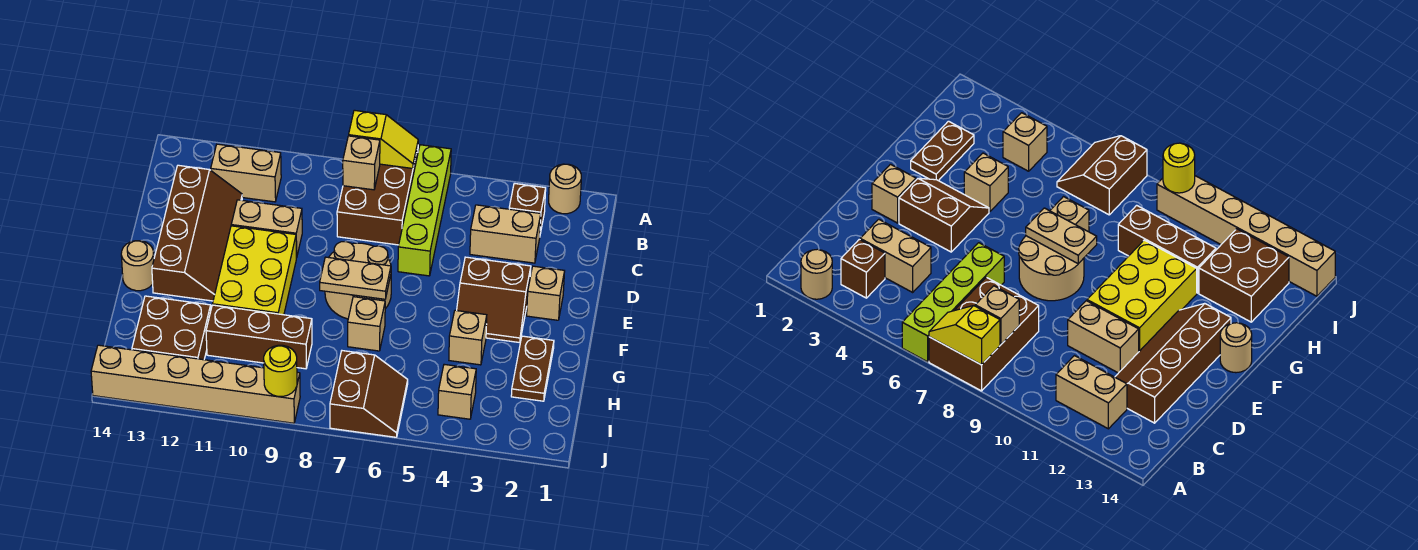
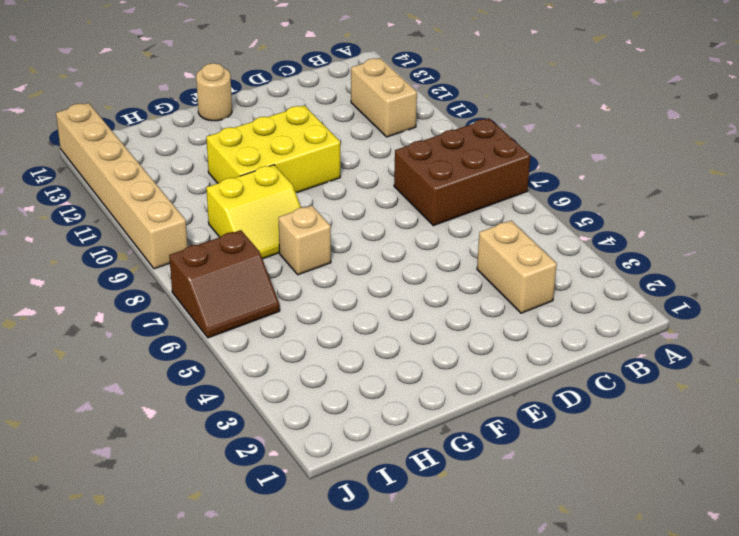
yellow 2x2 slope [206,165,301,259] -> brown 1x3 brick [206,305,312,369]
none -> tan 1x1 round brick [549,164,581,214]
none -> lime 1x4 brick [398,145,451,276]
none -> brown 1x1 brick [509,183,546,234]

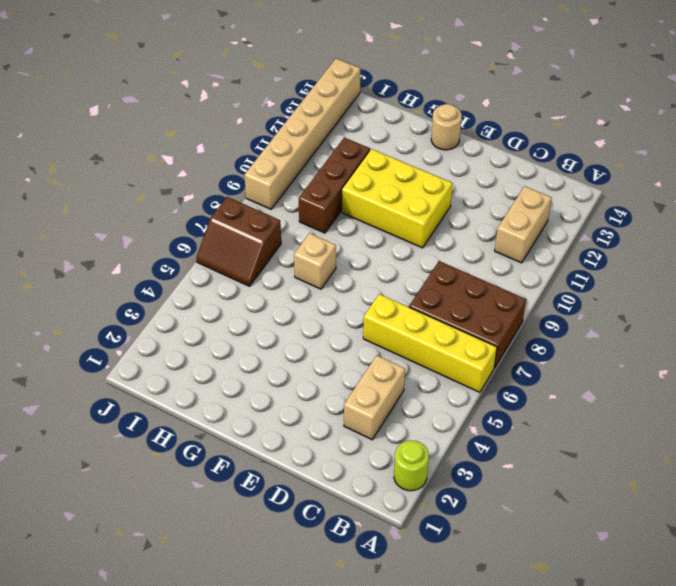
lime 1x1 round brick [394,440,429,491] -> tan 1x1 round brick [549,164,581,214]
yellow 1x4 brick [363,294,497,392] -> lime 1x4 brick [398,145,451,276]
none -> brown 1x1 brick [509,183,546,234]
none -> brown 2x4 slope [152,165,242,301]
none -> tan 1x2 brick [231,200,302,258]

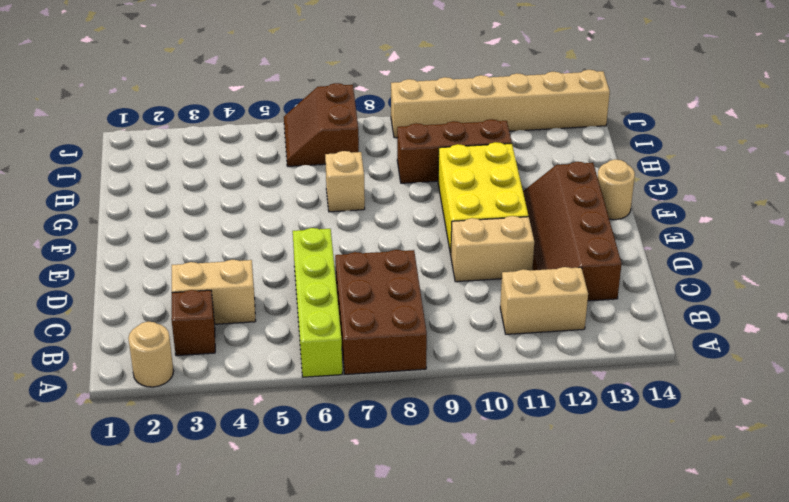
none -> tan 1x1 brick [527,266,565,320]
none -> brown 2x2 slope [457,257,531,343]
none -> tan 2x2 round brick [325,241,391,319]

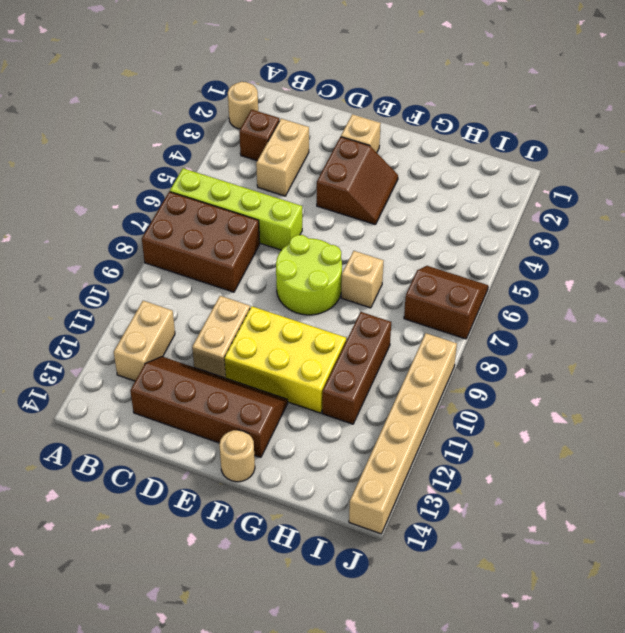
lime 2x2 round brick [276,235,342,315] -> tan 2x2 round brick [325,241,391,319]
none -> brown 1x2 plate [511,336,554,401]
none -> tan 1x1 brick [449,310,487,365]
none -> brown 2x2 brick [132,296,211,360]

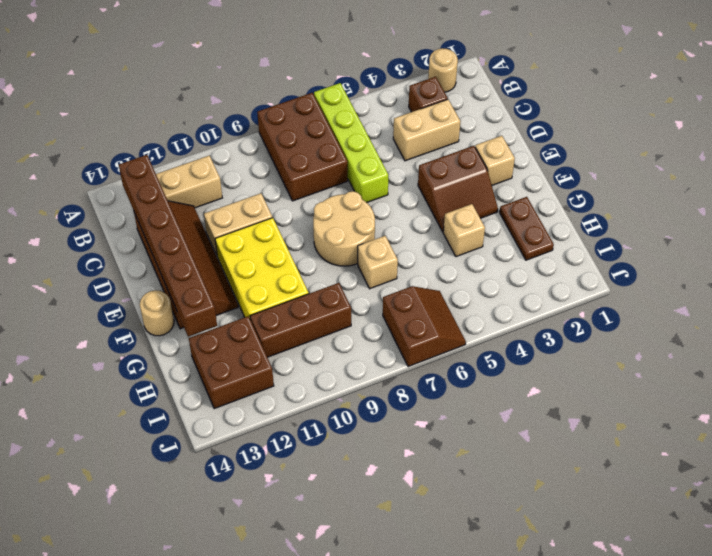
brown 1x6 brick [119,155,217,337] -> none
none -> tan 1x1 brick [438,364,476,419]
none -> tan 1x6 brick [91,345,300,423]
none -> yellow 1x2 slope [349,110,418,168]

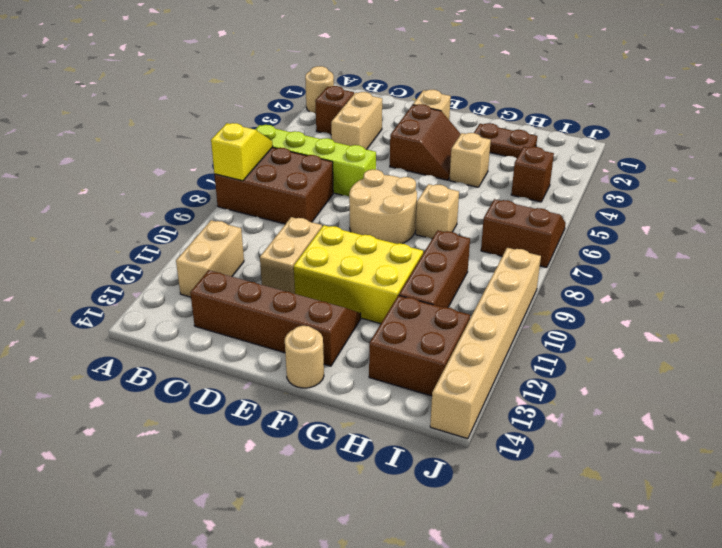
brown 1x1 brick [511,147,554,202] -> tan 1x1 brick [438,364,476,419]
none -> tan 1x1 brick [343,136,380,190]
none -> tan 1x2 plate [320,257,391,299]
none -> yellow 1x1 round brick [264,345,297,397]

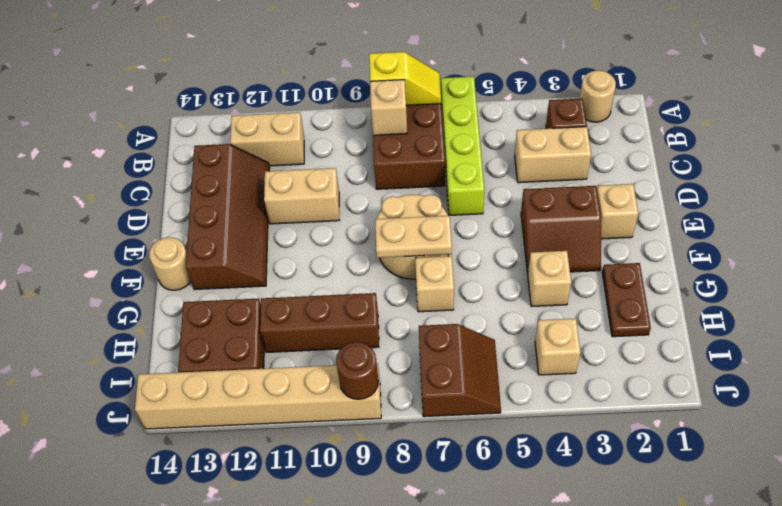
brown 1x1 round brick [336,342,379,399] -> yellow 1x1 round brick [264,345,297,397]
none -> yellow 2x3 brick [213,226,296,315]

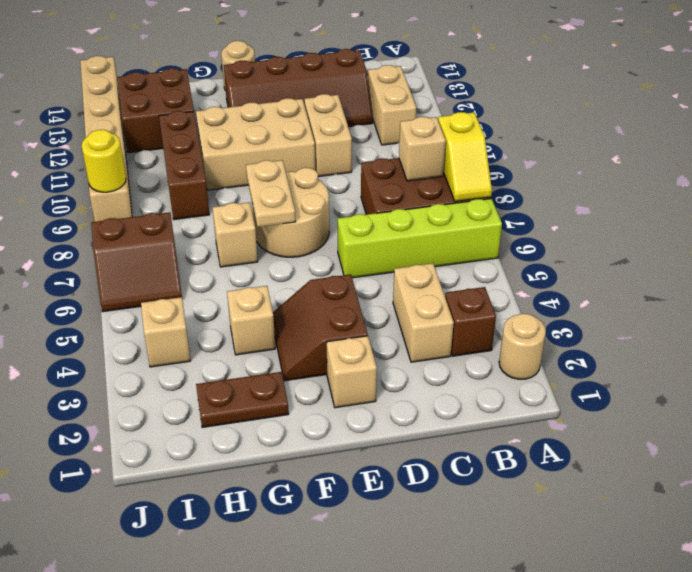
tan 2x3 brick [196,98,315,190] -> yellow 2x3 brick [213,226,296,315]

